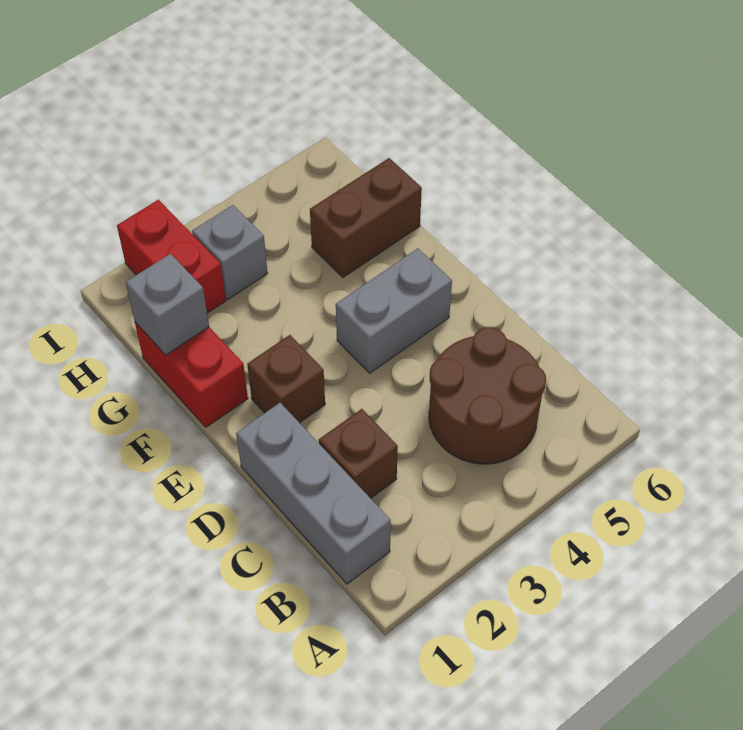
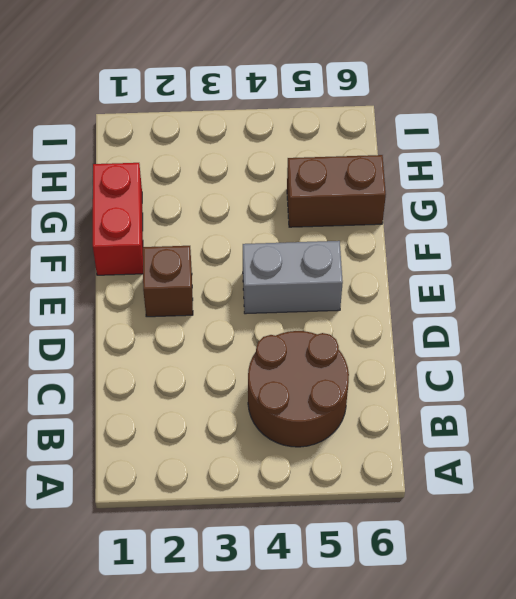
none -> grey 1x3 brick [236,403,391,584]
none -> brown 1x1 brick [319,409,398,498]

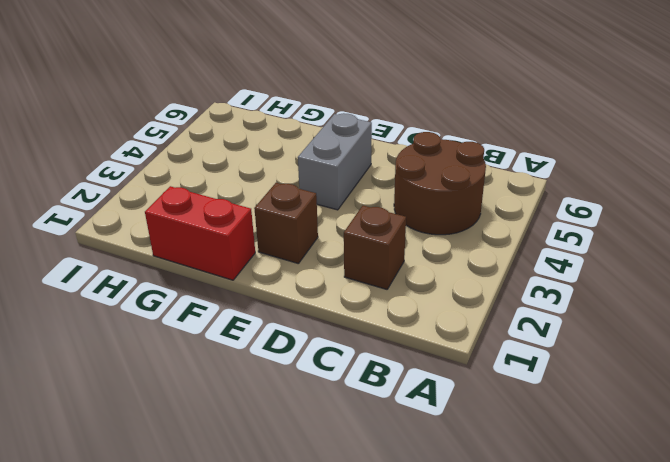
none -> grey 1x3 brick [236,403,391,584]
none -> brown 1x2 brick [310,158,422,277]

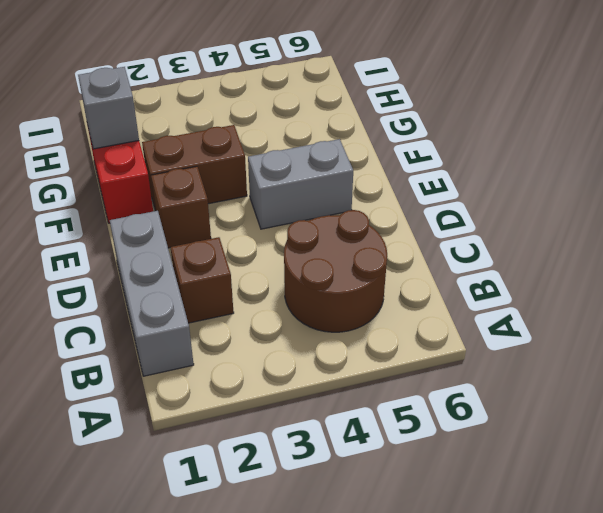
brown 1x2 brick [142,125,247,211] -> brown 1x2 brick moved to [310,158,422,277]
none -> red 1x2 brick [117,200,226,313]
none -> grey 1x1 brick [192,205,268,299]

